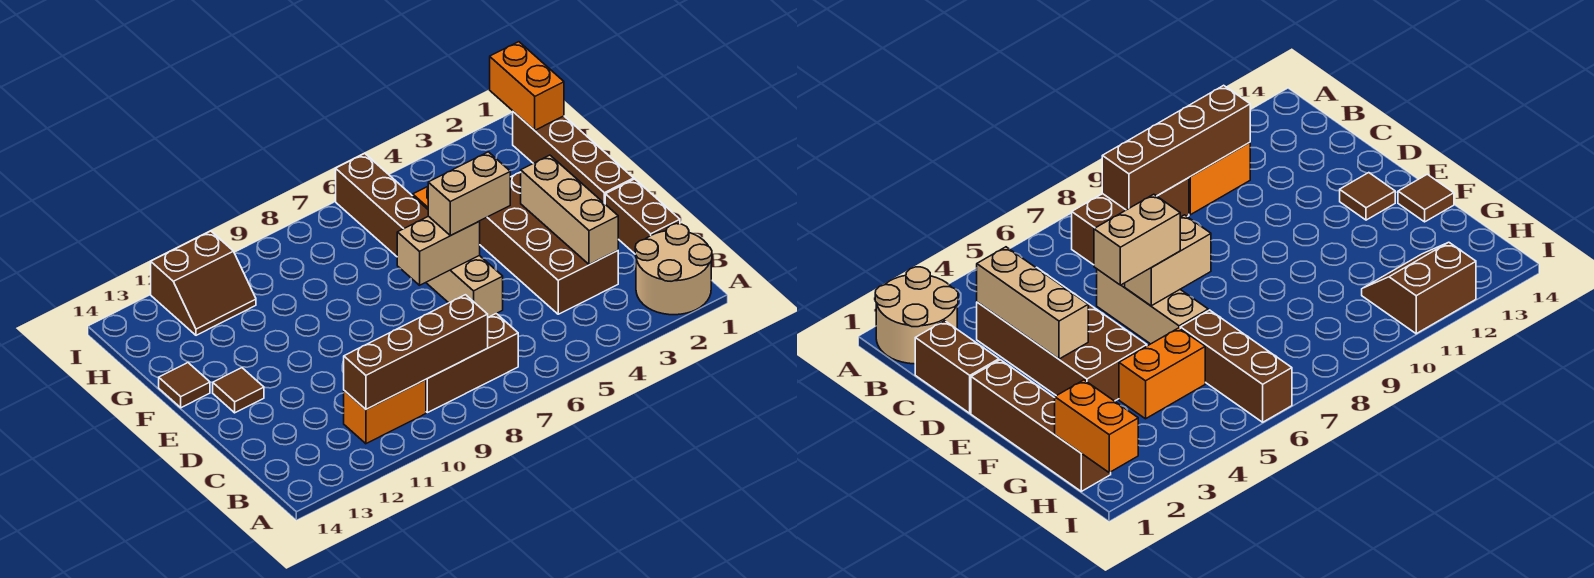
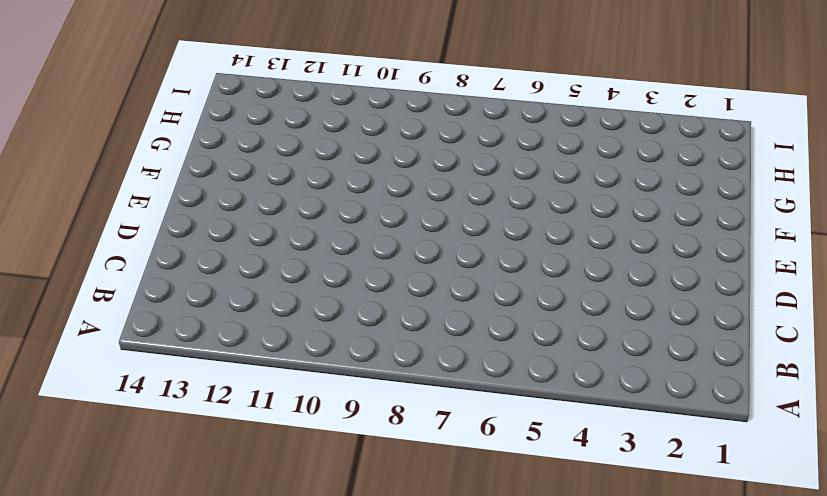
none -> tan 2x2 round brick [635,224,712,315]
none -> brown 1x3 brick [426,314,518,413]
none -> orange 1x2 brick [344,380,426,444]

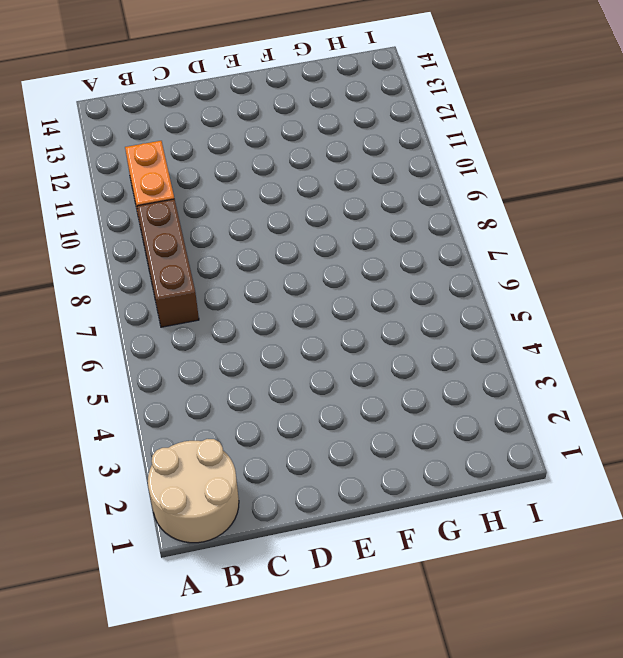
none -> brown 1x2 brick [605,179,680,254]
none -> brown 2x4 brick [480,172,618,314]
none -> tan 1x3 brick [426,255,503,317]

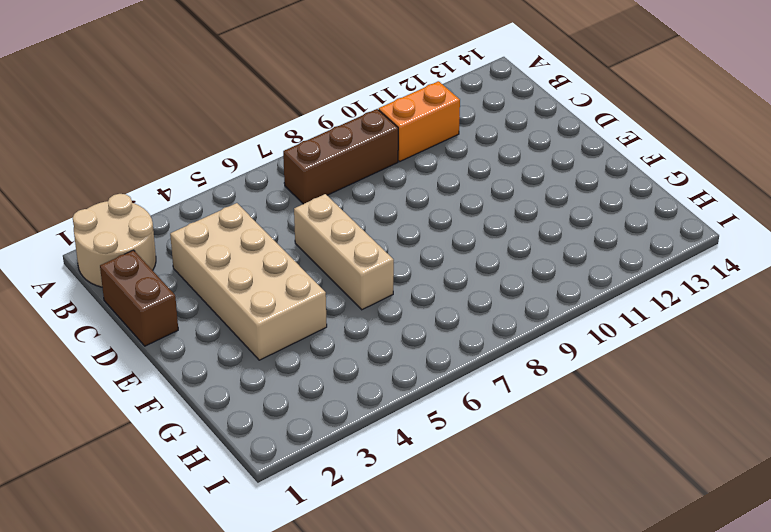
tan 2x4 brick [170,203,327,360] -> brown 2x4 brick [480,172,618,314]
none -> brown 1x4 brick [513,112,634,204]
none -> brown 1x1 tile [213,368,264,413]
none -> brown 1x1 tile [159,363,210,408]

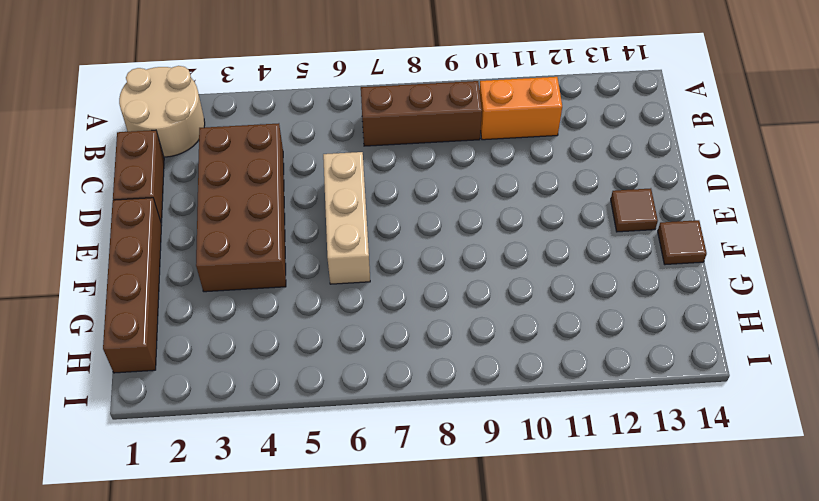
none -> orange 1x2 brick [1119,328,1205,419]
none -> brown 1x3 brick [336,154,428,256]
none -> brown 2x2 slope [151,231,256,335]

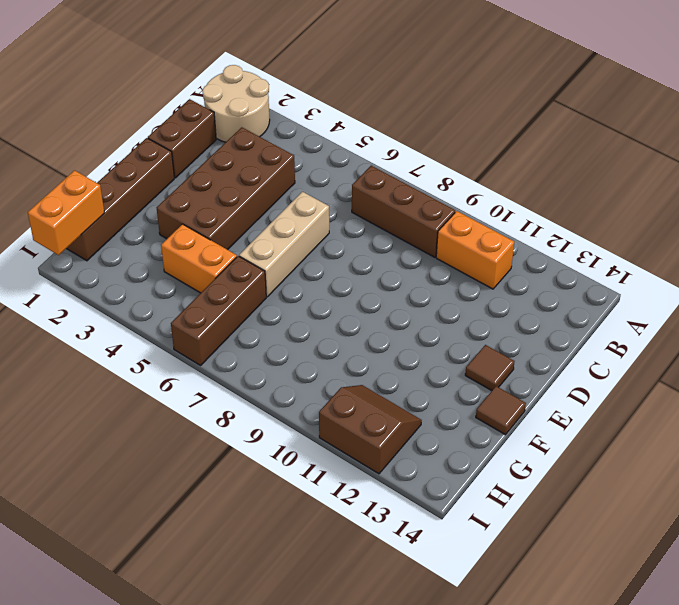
none -> brown 1x4 brick [344,295,488,409]
none -> tan 1x3 brick [521,155,618,265]
none -> tan 1x2 brick [397,216,480,285]

